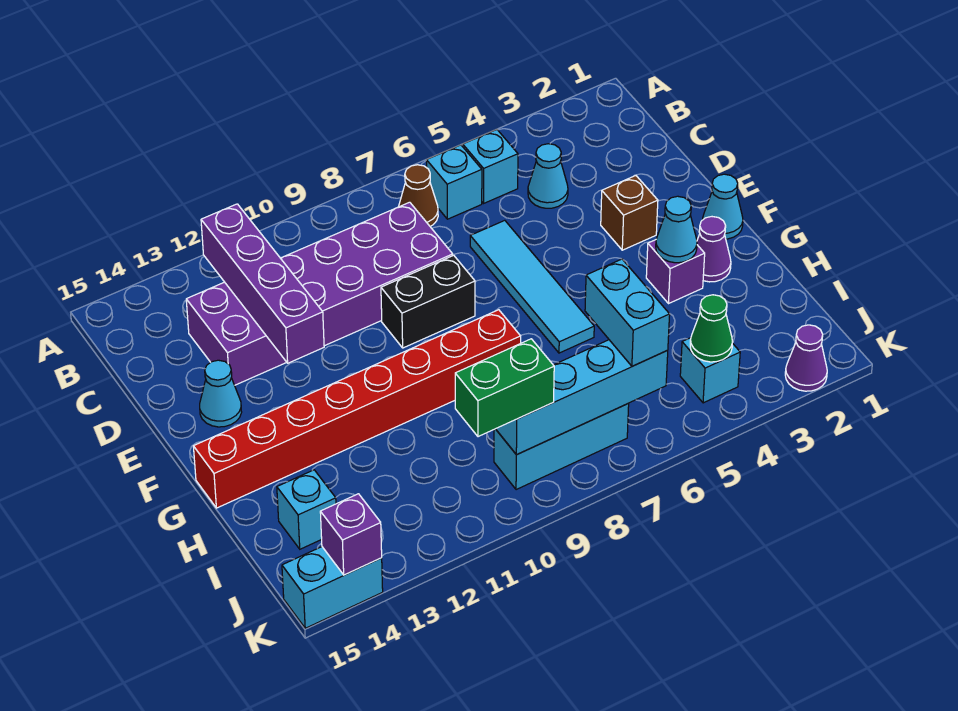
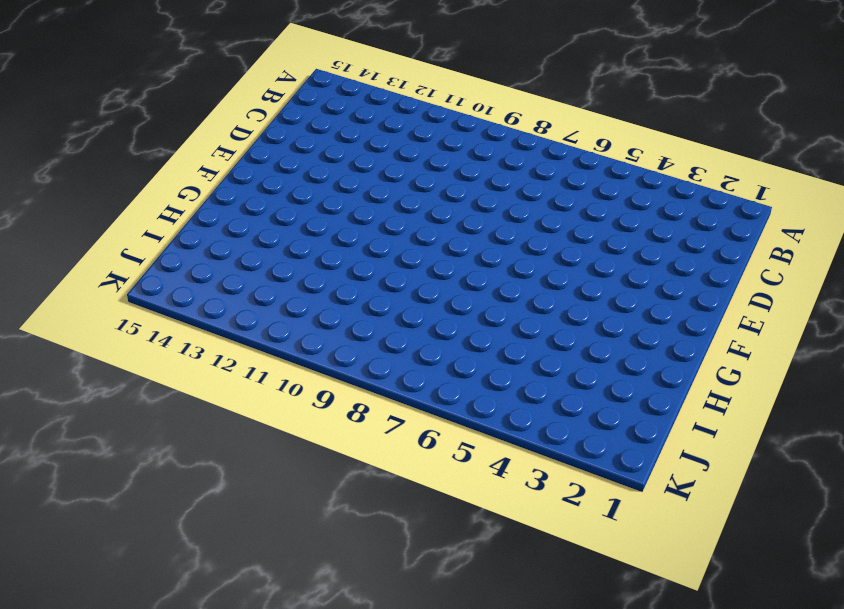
none -> cyan 1x1 brick [463,129,518,203]
none -> cyan 1x1 brick [426,145,482,219]
none -> brown 1x1 cone [399,165,438,226]

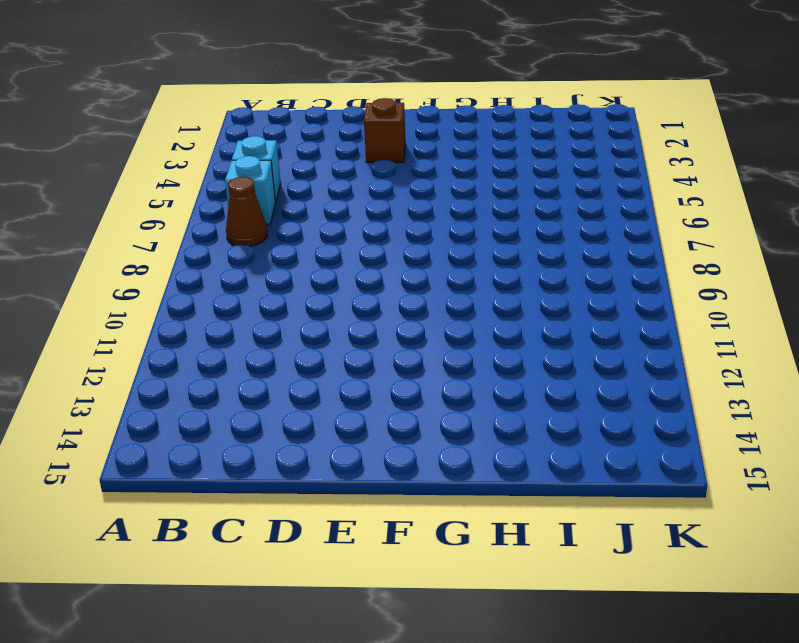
none -> cyan 1x1 cone [528,144,568,208]
none -> purple 2x6 brick [186,202,453,385]
none -> cyan 1x4 tile [470,220,594,353]

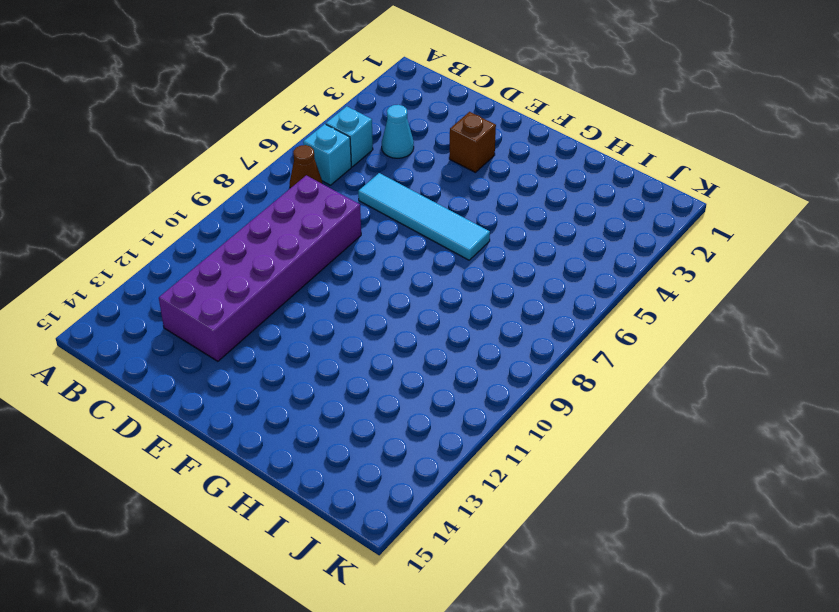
none -> black 1x2 brick [381,255,475,348]
none -> cyan 1x1 cone [200,360,242,427]
none -> cyan 1x1 cone [703,174,743,239]

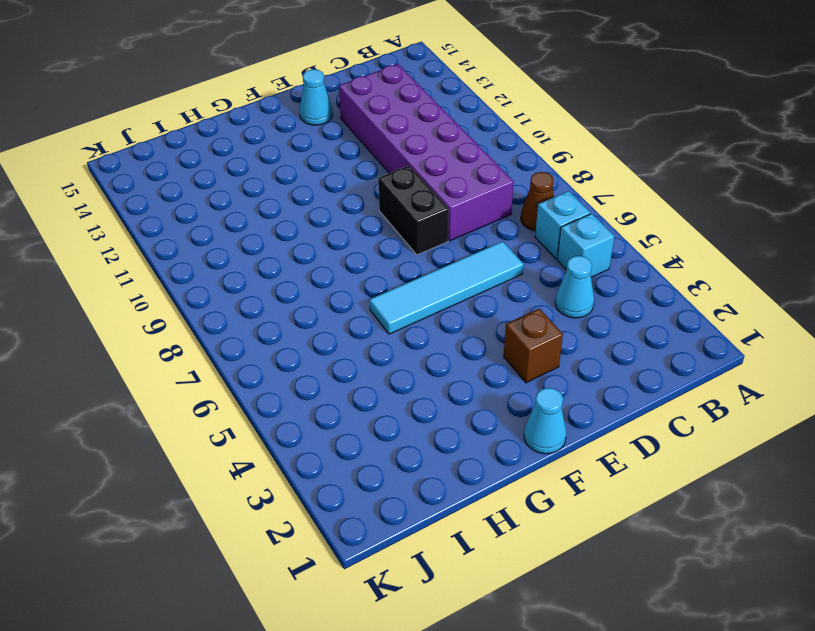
none -> purple 1x1 cone [697,217,731,282]
none -> purple 1x1 brick [646,240,705,304]
none -> red 1x8 brick [193,310,521,508]

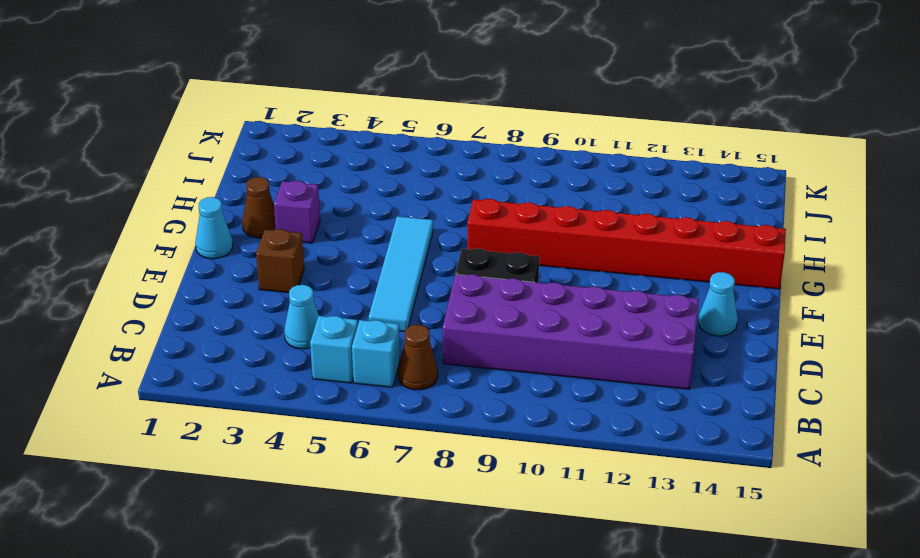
brown 1x1 cone [242,177,276,238] -> purple 1x1 cone [697,217,731,282]
none -> cyan 1x1 brick [277,470,336,549]
none -> cyan 1x1 brick [680,338,740,403]
none -> cyan 1x3 brick [494,404,629,490]

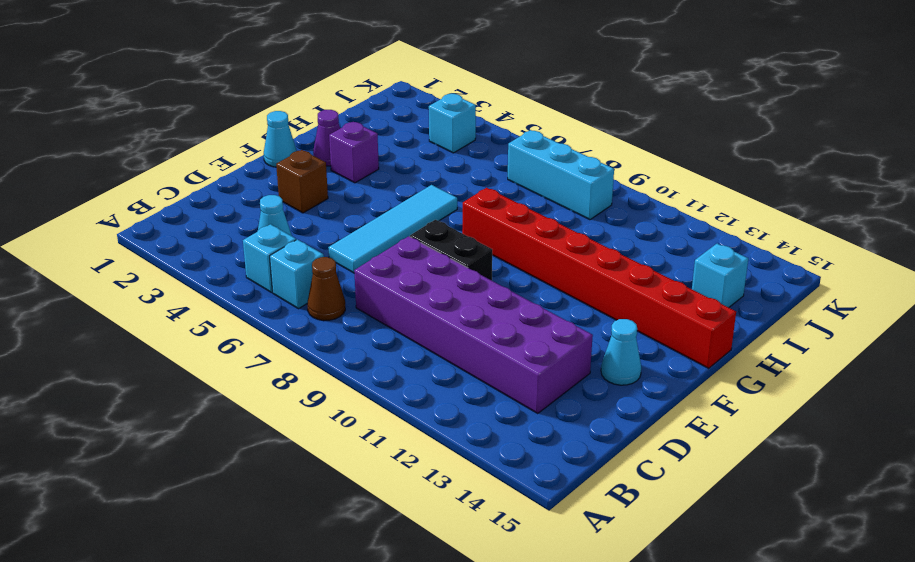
none -> purple 1x1 cone [785,325,827,391]
none -> cyan 1x2 brick [282,547,383,628]
none -> purple 1x4 brick [201,204,324,363]

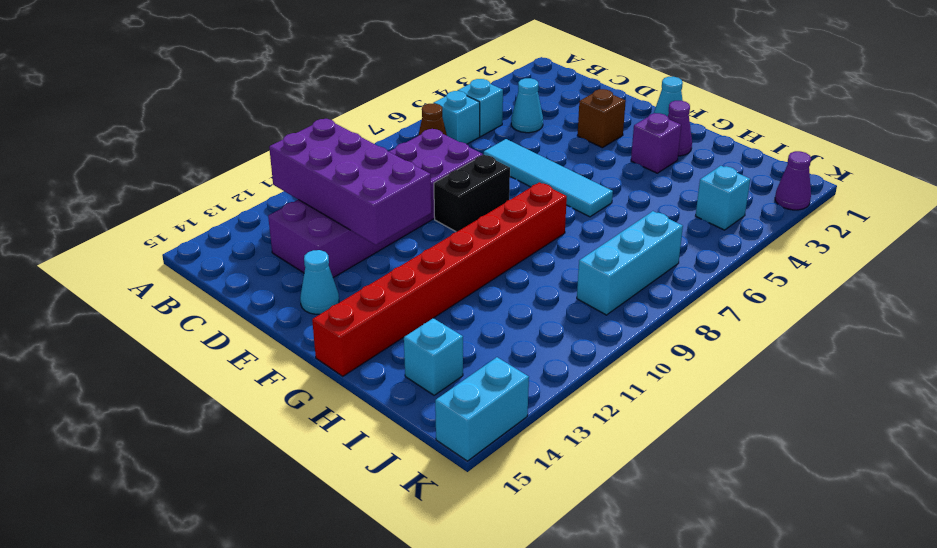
purple 2x4 brick [269,119,431,245] -> purple 1x4 brick [201,204,324,363]
none -> cyan 1x1 cone [656,196,697,263]
none -> green 1x1 cone [690,295,733,362]
none -> cyan 1x4 brick [496,340,668,455]

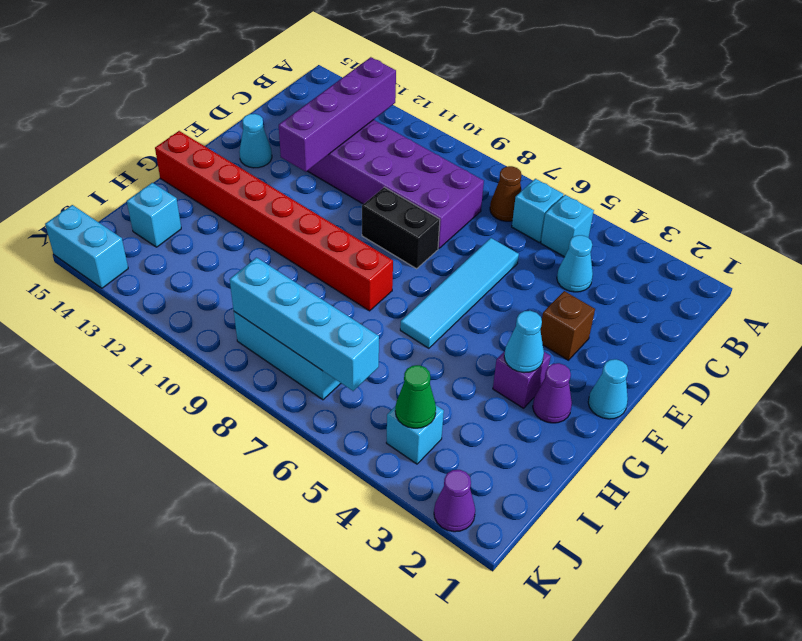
none -> purple 1x1 brick [320,494,382,575]
none -> cyan 1x2 brick [585,259,670,366]
none -> green 1x2 brick [455,339,554,437]

